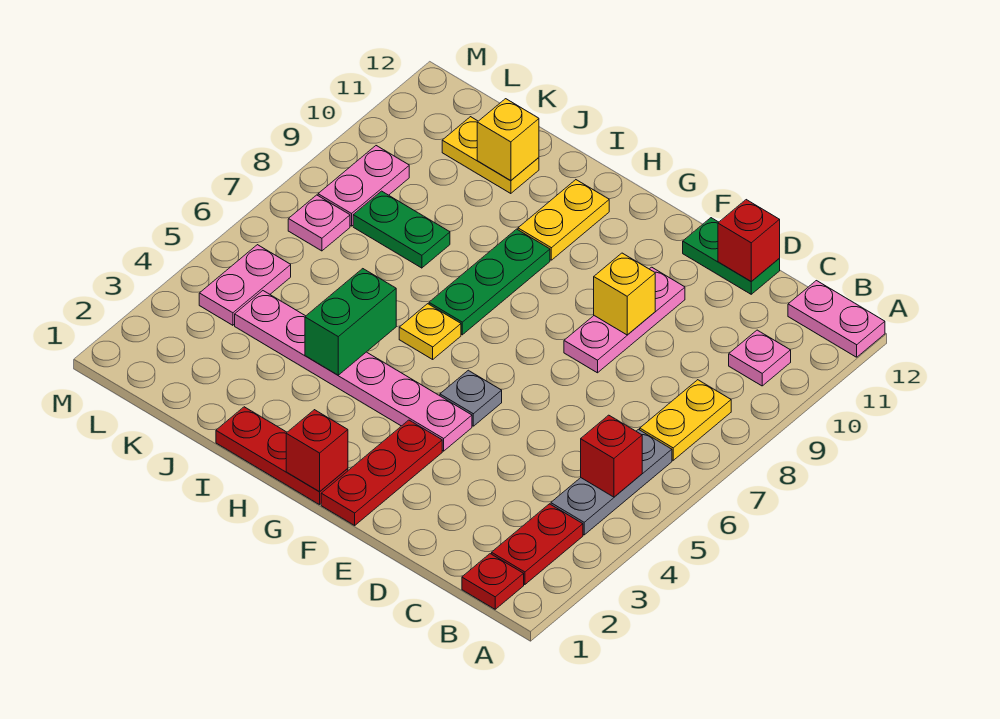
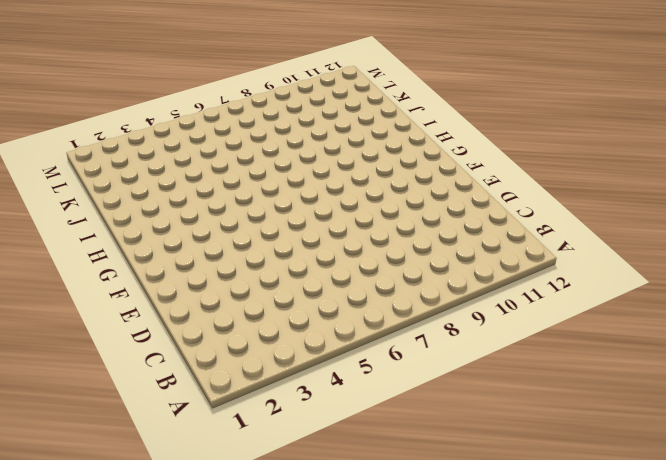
none -> pink 1x2 plate [788,281,885,357]
none -> red 1x1 plate [462,554,524,609]
none -> red 1x2 plate [492,504,583,585]

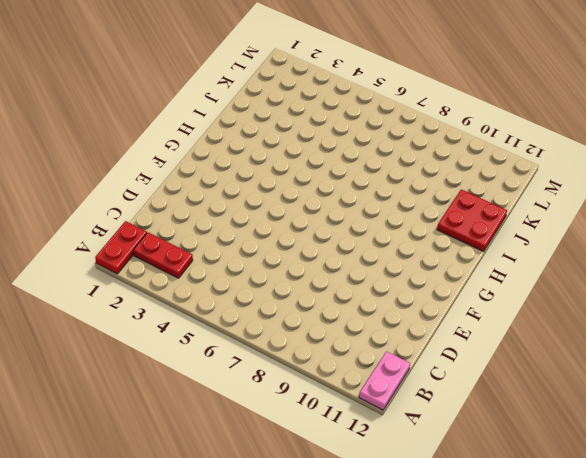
red 1x2 plate [95,221,147,274] -> red 1x1 plate [462,554,524,609]
red 2x2 plate [437,189,507,251] -> yellow 1x2 plate [442,117,539,194]
none -> grey 1x3 plate [551,429,672,535]
none -> yellow 1x2 plate [640,380,731,460]
none -> pink 1x1 plate [729,330,791,386]

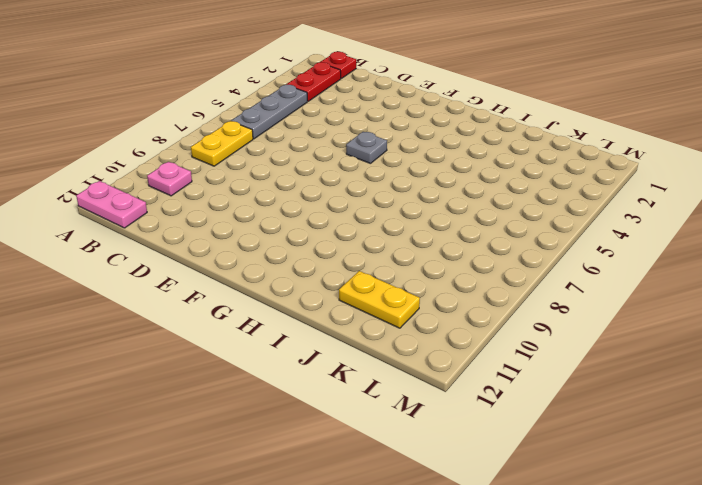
none -> green 1x2 plate [683,218,780,294]
none -> pink 1x3 plate [564,267,685,373]
none -> red 1x3 plate [321,420,442,525]

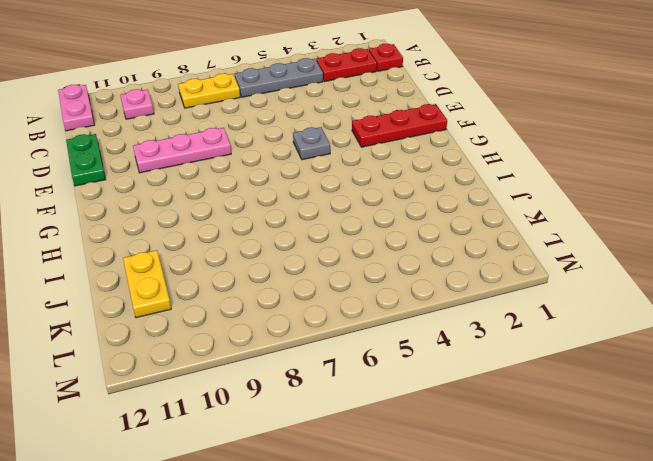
none -> pink 1x6 plate [235,291,472,451]
none -> red 1x3 plate [216,407,348,505]
none -> yellow 1x1 plate [399,304,461,359]

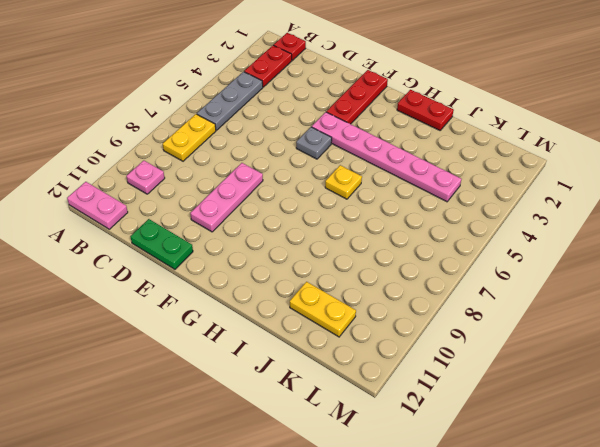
red 1x2 plate [397,90,454,130] -> red 1x3 plate [216,407,348,505]
none -> green 1x3 plate [429,229,550,335]
none -> yellow 1x2 plate [518,180,609,260]
none -> green 1x2 plate [353,191,450,268]

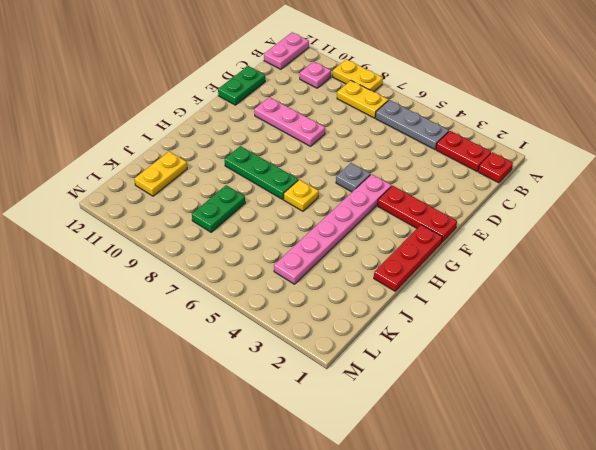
yellow 1x2 plate [333,59,383,92] -> yellow 1x2 plate moved to [518,180,609,260]
none -> pink 1x2 plate [199,245,291,325]
none -> pink 1x1 plate [288,195,350,251]
none -> pink 1x2 plate [318,146,409,226]

